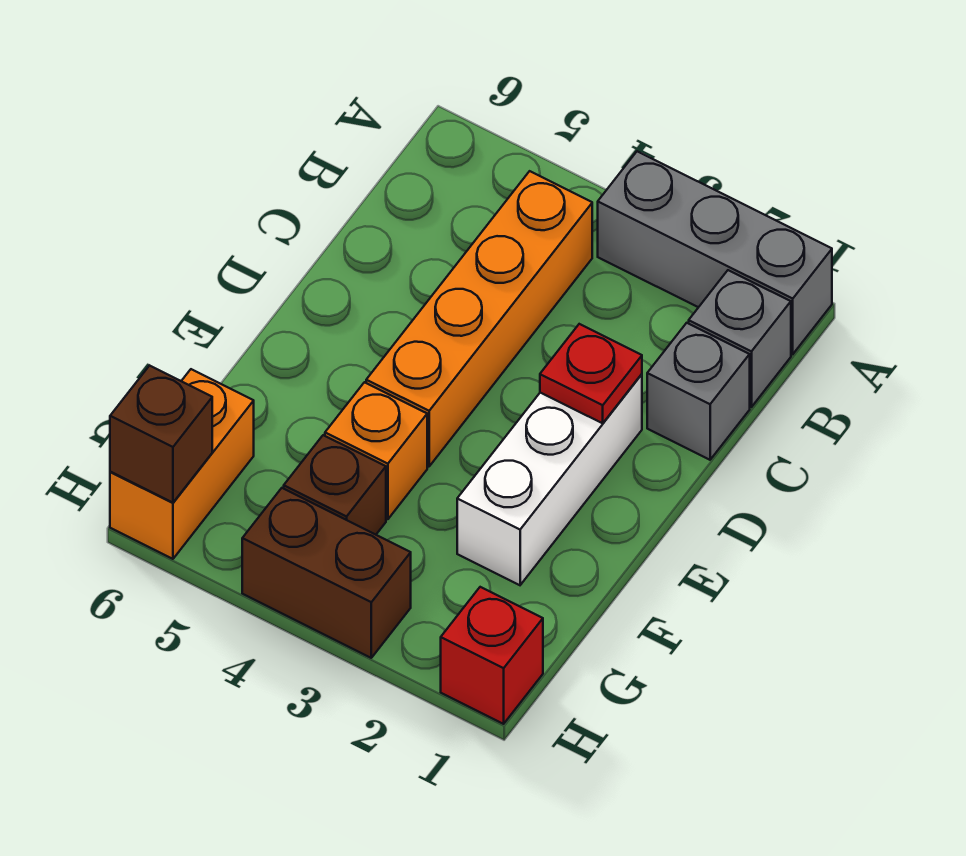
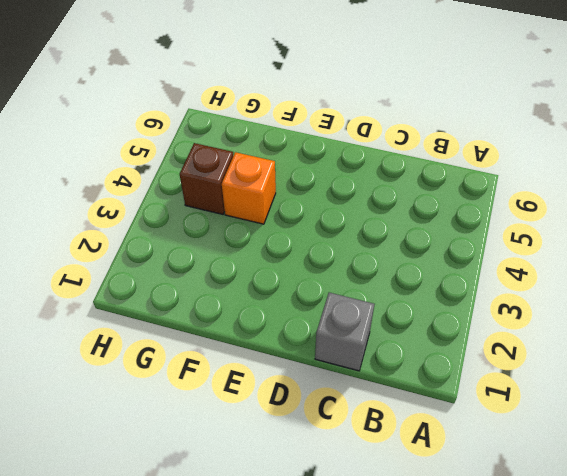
none -> grey 1x3 brick [598,151,832,354]
none -> grey 1x1 brick [689,270,791,407]
none -> orange 1x4 brick [366,171,592,466]

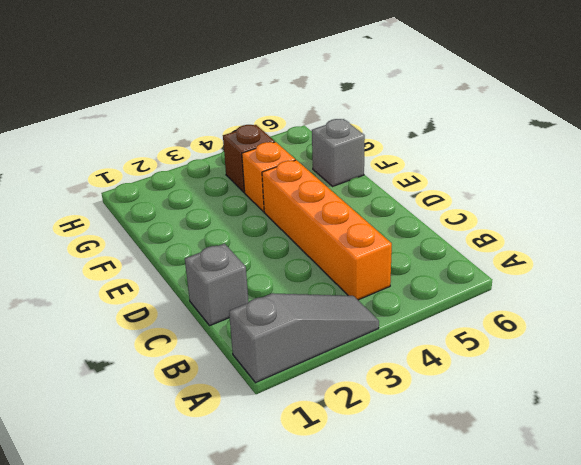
grey 1x3 slope [229,293,379,383] -> grey 1x3 brick [598,151,832,354]
grey 1x1 brick [312,119,365,186] -> grey 1x1 brick moved to [689,270,791,407]
none -> white 1x3 brick [457,374,642,585]
none -> orange 1x2 brick [110,369,254,559]
none -> red 1x1 brick [441,587,543,724]

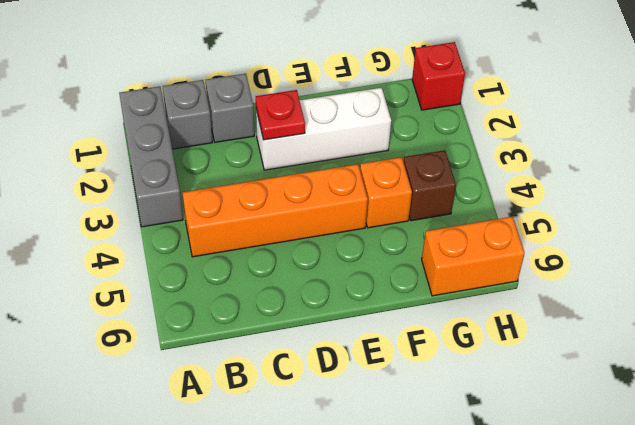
none -> brown 1x2 brick [242,488,411,658]
none -> brown 1x1 brick [110,366,212,503]

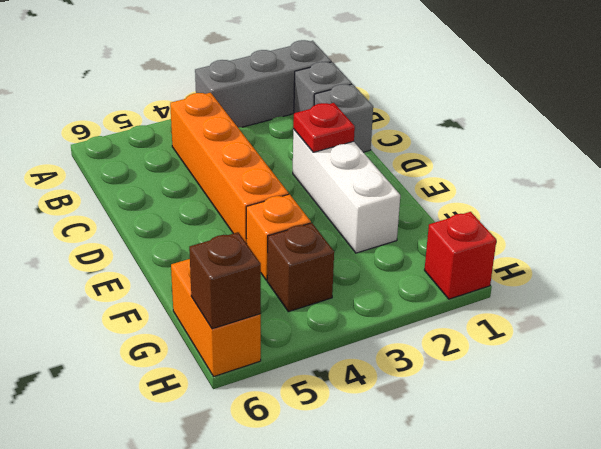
none -> brown 1x2 brick [242,488,411,658]

